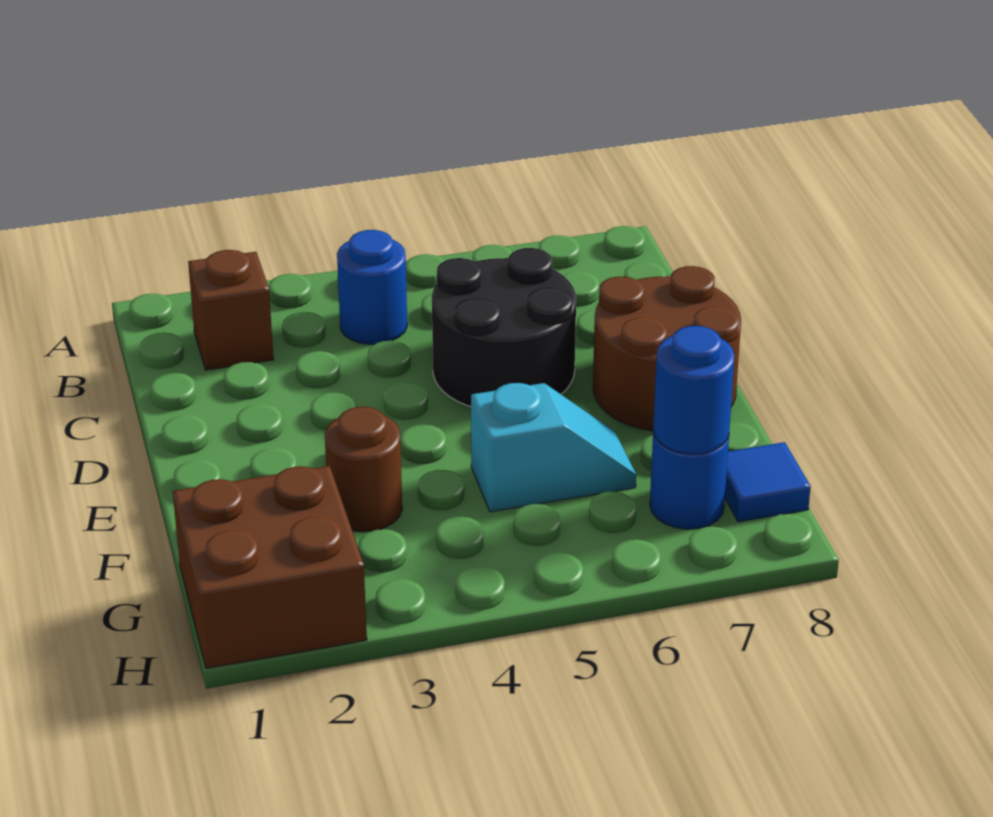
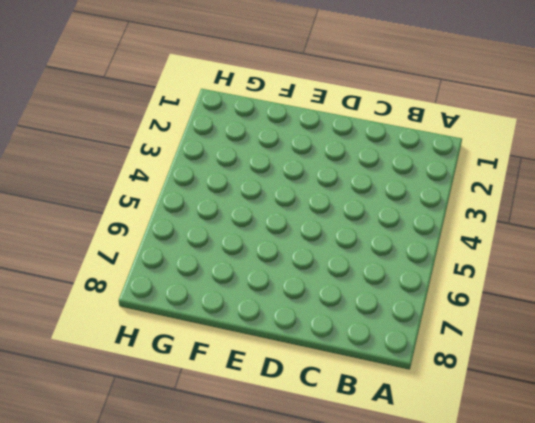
none -> brown 1x1 brick [188,250,274,370]
none -> blue 1x1 round brick [337,230,407,344]

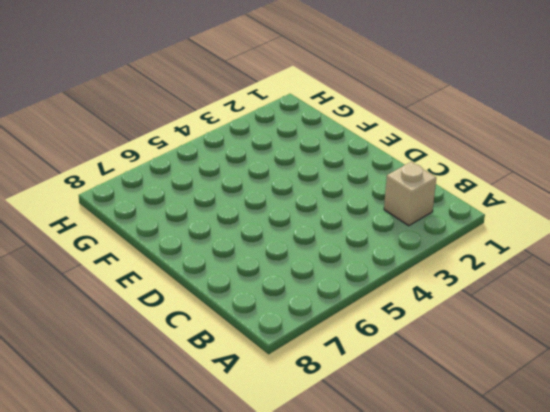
tan 1x1 brick [384,162,436,226] -> brown 1x1 brick [188,250,274,370]
none -> blue 1x1 round brick [337,230,407,344]
none -> black 2x2 round brick [432,248,576,407]

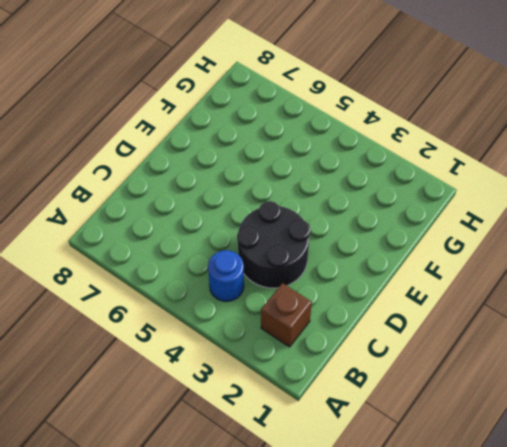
black 2x2 round brick [237,201,310,288] -> black 2x2 round brick moved to [432,248,576,407]
none -> brown 2x2 round brick [593,266,741,431]
none -> brown 1x1 round brick [325,407,402,532]

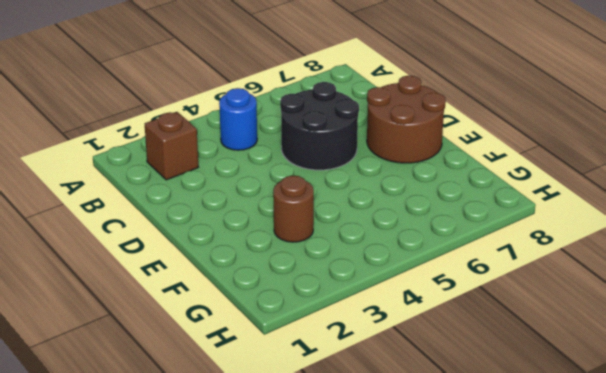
none -> cyan 1x2 slope [471,383,636,512]
none -> brown 2x2 brick [173,466,367,668]

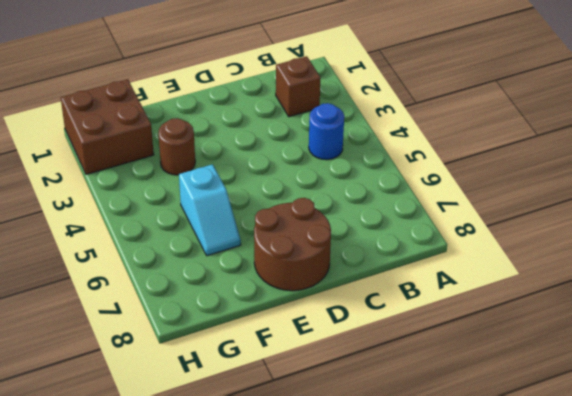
none -> black 2x2 round brick [432,248,576,407]
none -> blue 1x1 round brick [650,432,729,529]

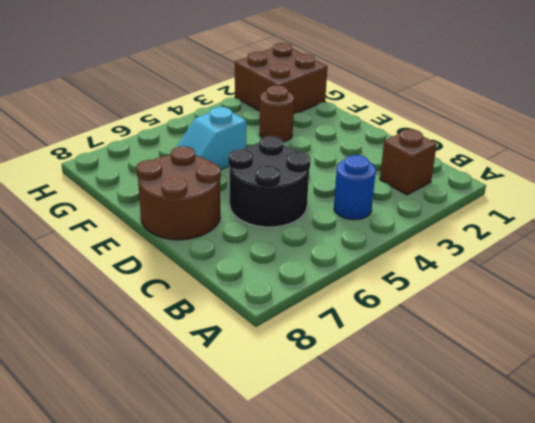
none -> blue 1x1 round brick [650,432,729,529]
none -> blue 1x1 tile [725,442,811,522]

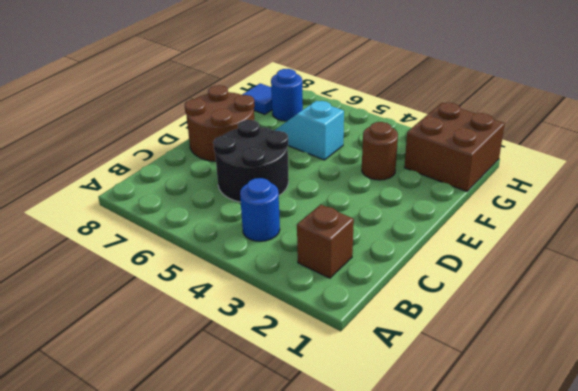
none -> blue 1x1 round brick [653,326,735,454]

